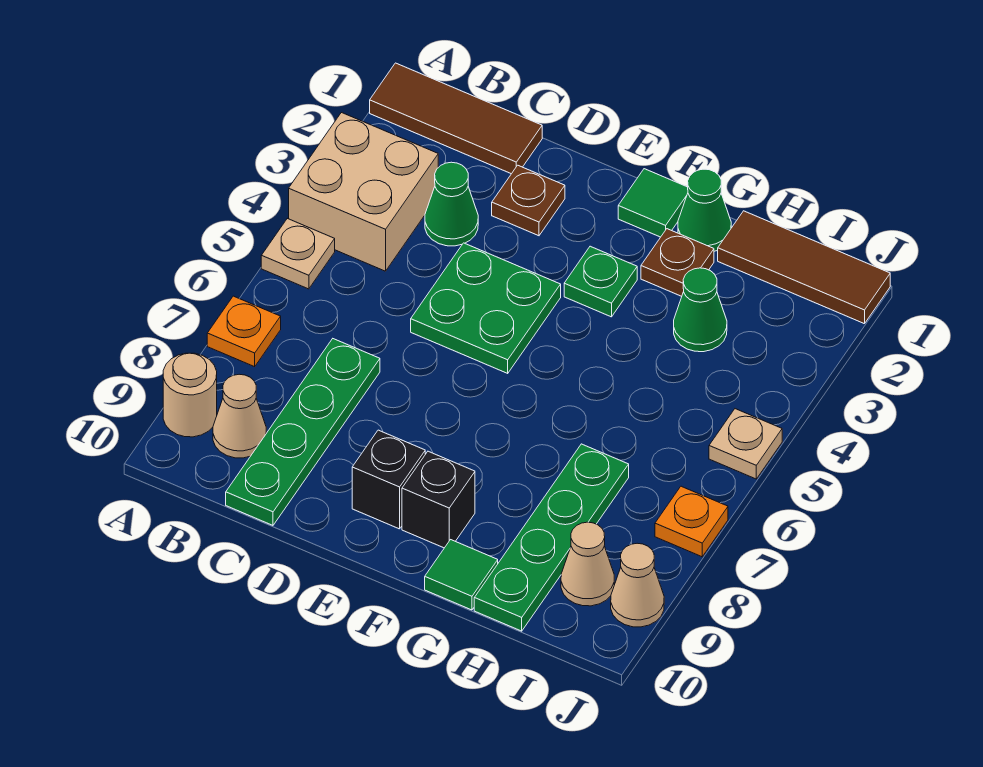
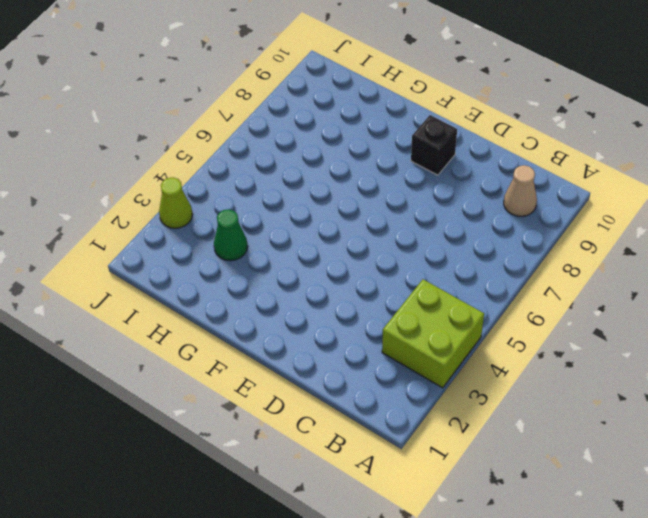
lime 2x2 brick [382,279,484,388] -> tan 2x2 brick [289,113,438,271]
lime 1x1 cone [159,177,192,228] -> none
none -> brown 1x3 tile [370,63,542,174]
none -> tan 1x1 plate [261,218,335,289]
none -> orange 1x1 plate [207,296,281,367]

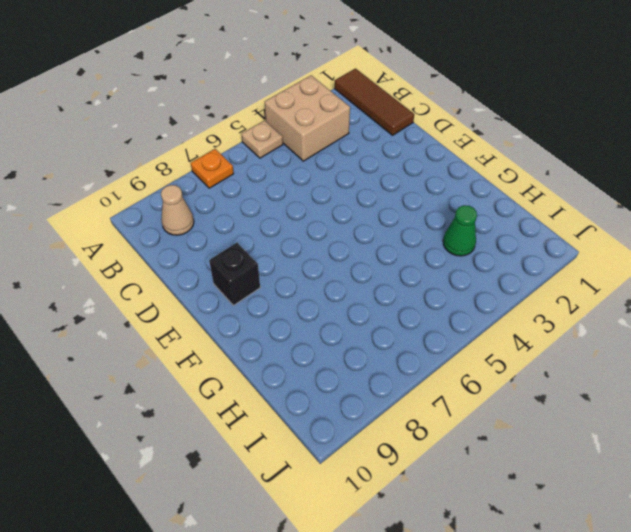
none -> tan 1x1 round brick [163,353,217,437]
none -> green 1x1 cone [425,162,478,246]
none -> green 1x4 plate [226,339,380,525]

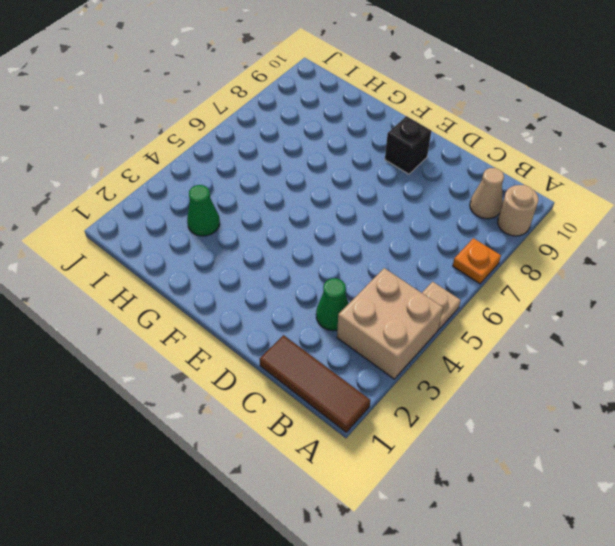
none -> green 1x4 plate [226,339,380,525]
none -> brown 1x1 plate [492,165,565,236]
none -> green 2x2 plate [411,243,561,373]

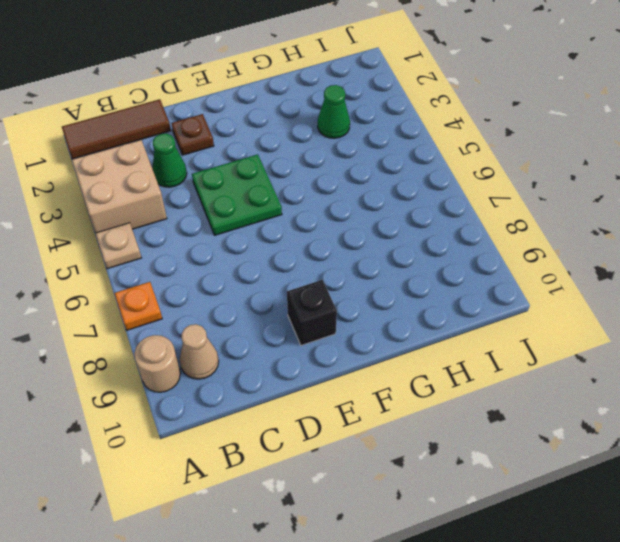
none -> green 1x4 plate [226,339,380,525]
none -> green 1x1 tile [618,169,688,237]
none -> green 1x1 plate [564,246,637,317]

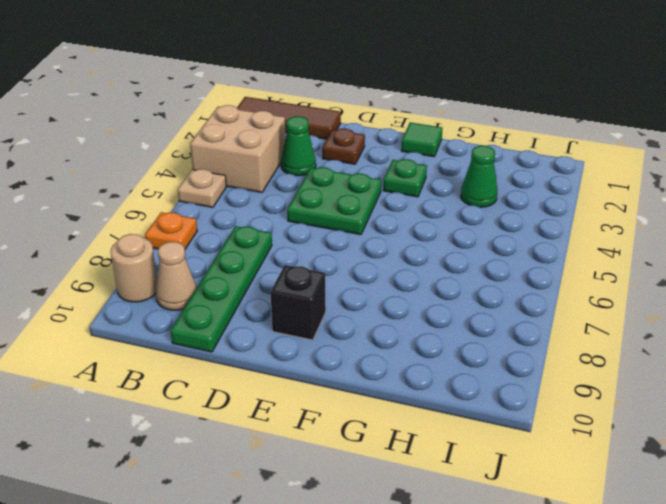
none -> black 1x1 brick [402,451,475,548]
none -> green 1x1 cone [678,169,731,251]
none -> brown 1x1 plate [641,229,714,296]

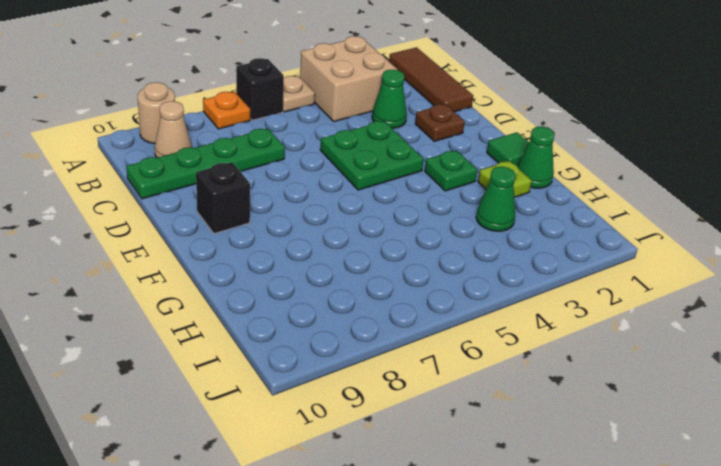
black 1x1 brick [236,58,284,120] -> black 1x1 brick moved to [402,451,475,548]
lime 1x1 plate [478,161,532,197] -> brown 1x1 plate [641,229,714,296]
none -> green 1x1 tile [425,540,498,610]
none -> brown 1x3 tile [718,211,890,324]
none -> green 1x4 plate [474,444,629,631]

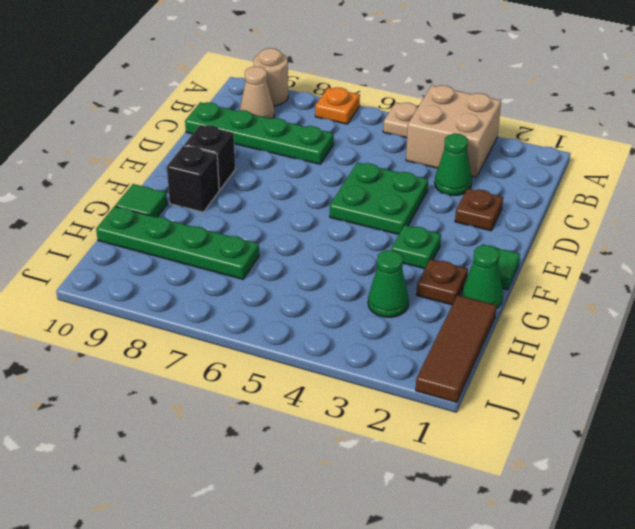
none -> brown 1x3 tile [370,63,542,174]
none -> tan 1x1 cone [561,522,614,606]
none -> tan 1x1 plate [709,409,782,479]

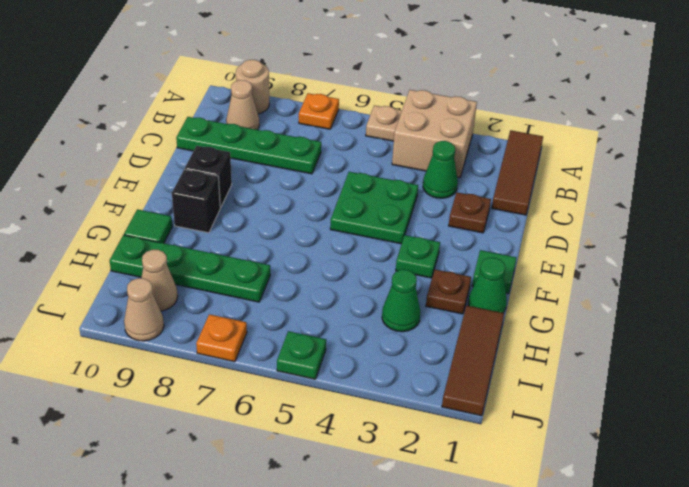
green 1x1 plate [277,331,326,379] -> tan 1x1 plate [709,409,782,479]

